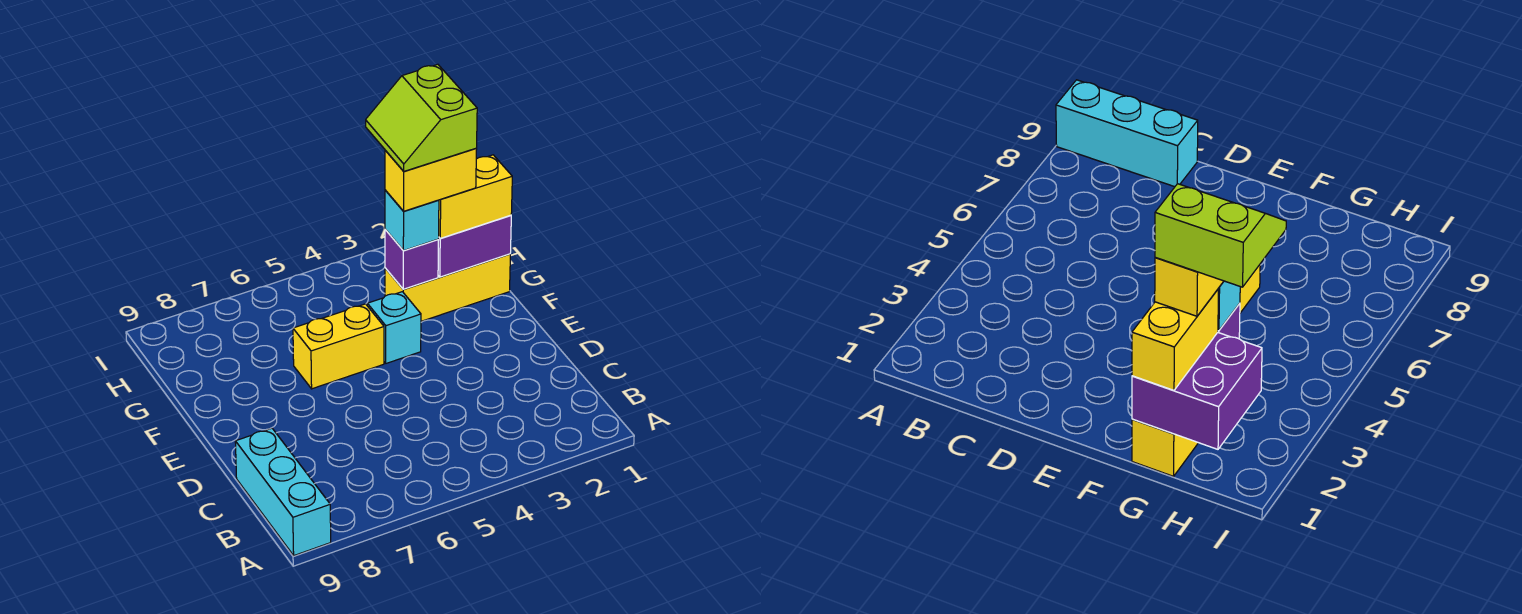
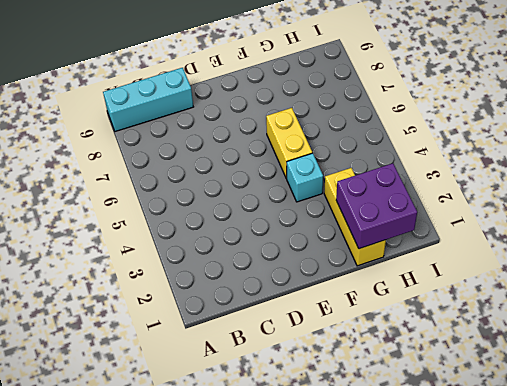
none -> purple 1x1 brick [385,229,438,289]
none -> yellow 1x2 brick [439,155,512,238]

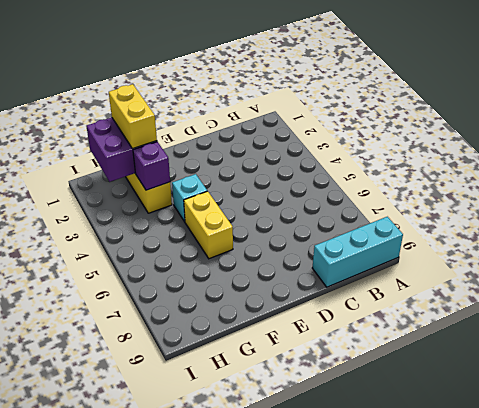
none -> cyan 1x1 brick [385,190,439,251]
none -> yellow 1x2 brick [385,149,477,211]

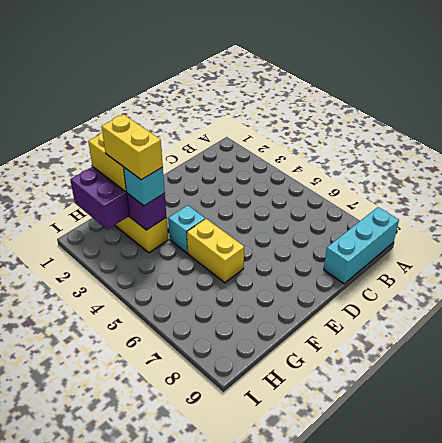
none -> lime 2x2 slope [366,64,477,171]

